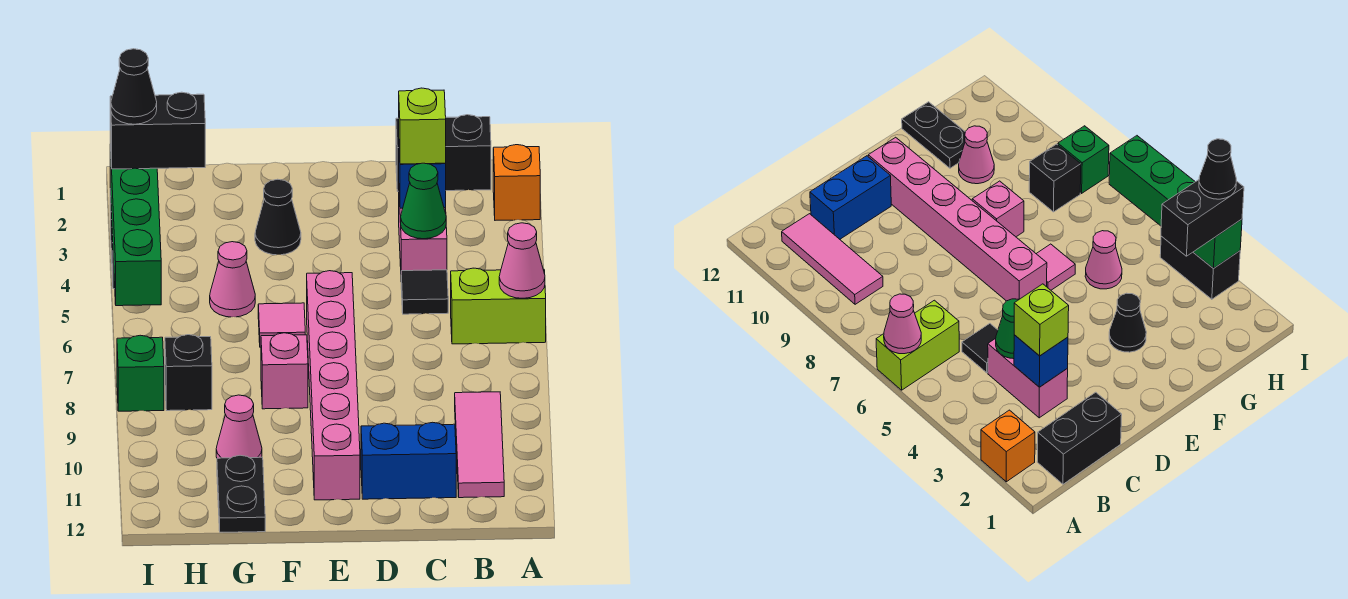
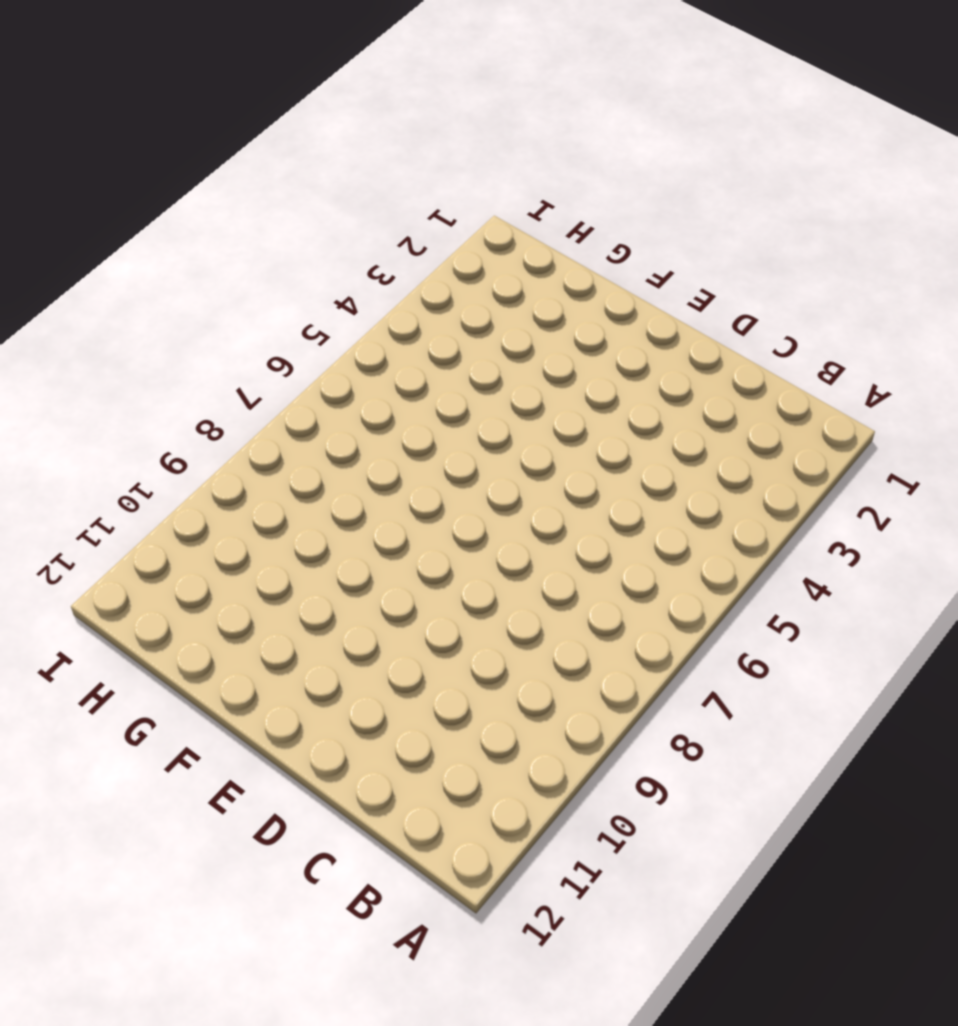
none -> orange 1x1 brick [493,145,540,220]
none -> lime 1x2 brick [451,268,546,344]
none -> black 1x2 brick [396,115,491,191]

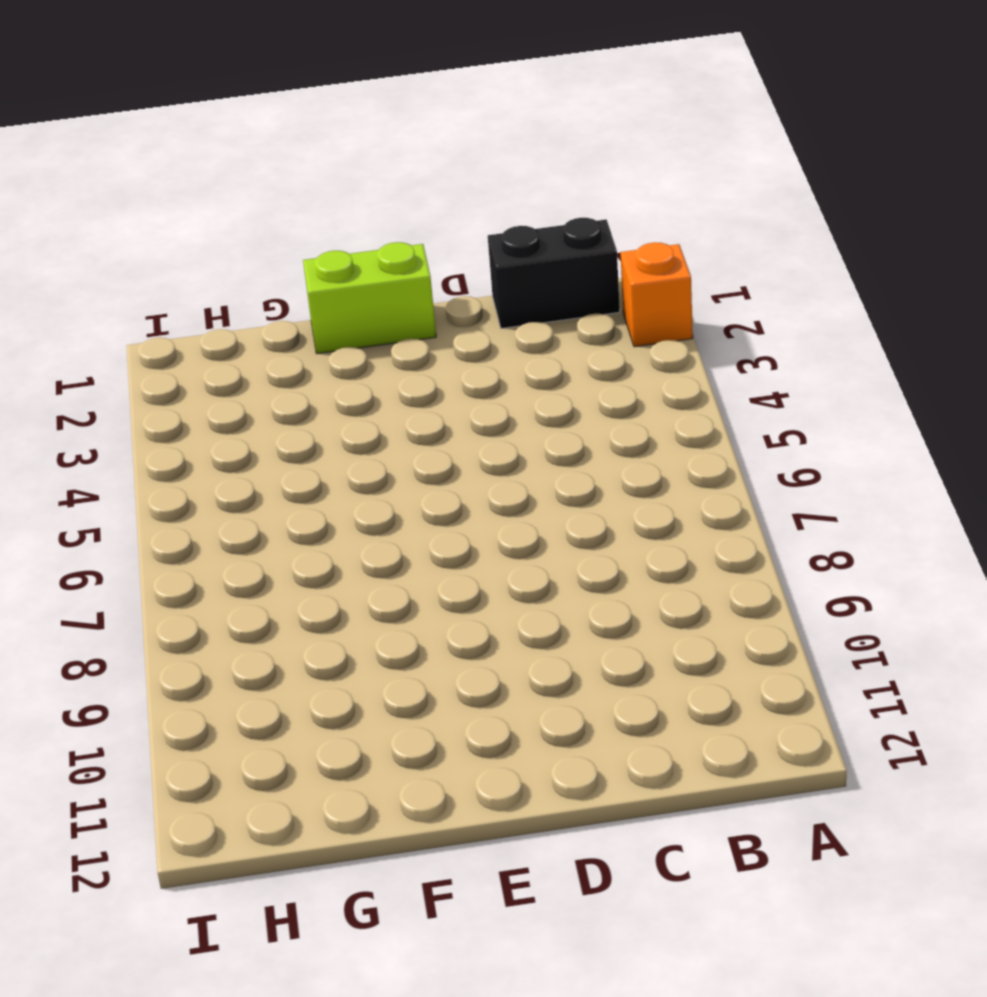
lime 1x2 brick [303,242,436,354] -> lime 1x2 brick moved to [451,268,546,344]
none -> pink 1x3 tile [455,392,504,498]
none -> pink 1x2 brick [399,199,447,271]
none -> black 1x1 tile [401,270,448,314]

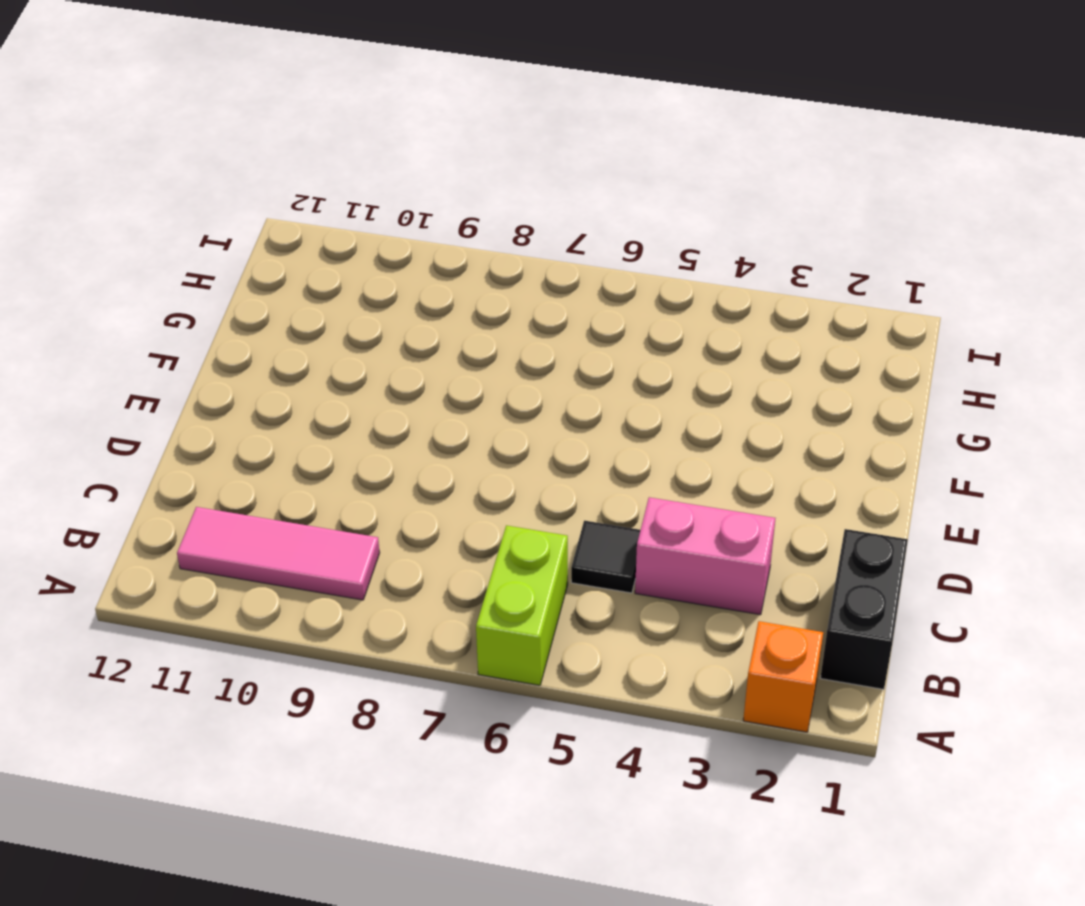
none -> blue 1x2 brick [361,422,456,499]
none -> pink 1x6 brick [307,271,360,500]
none -> black 1x1 cone [255,179,301,255]

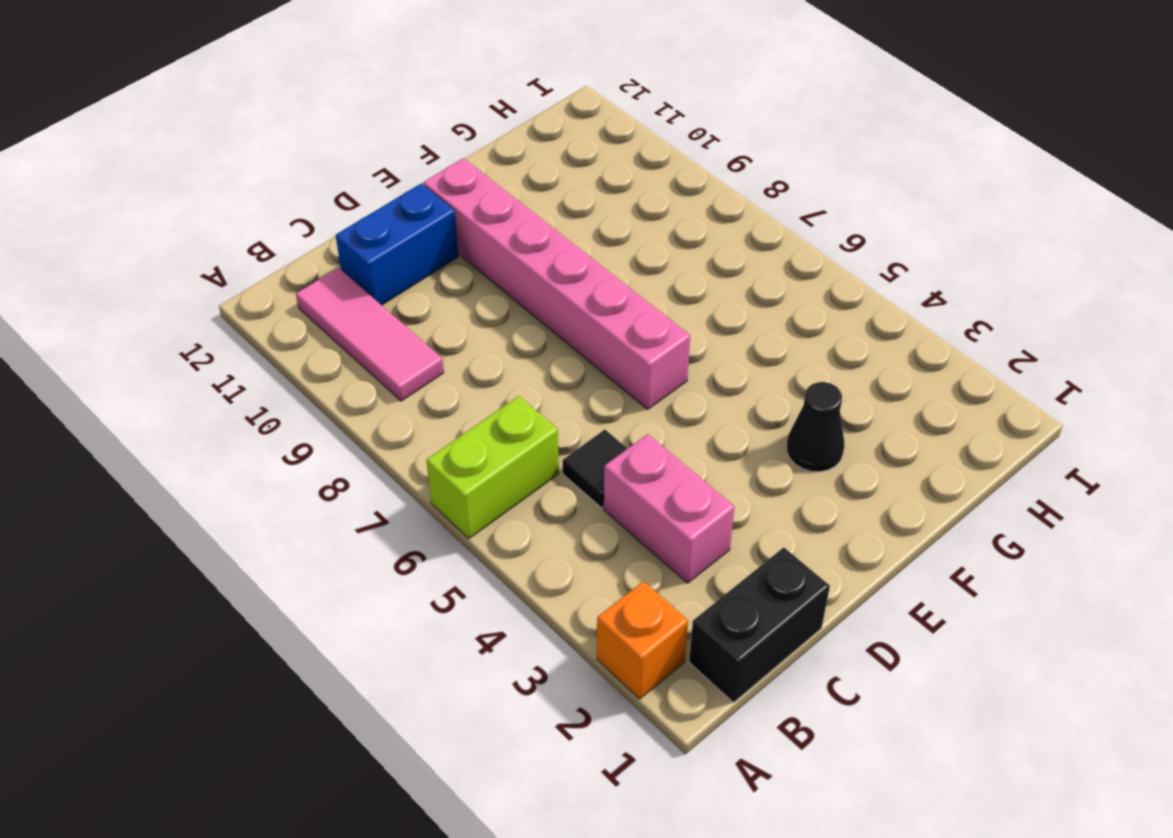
none -> pink 1x1 tile [258,303,305,347]
none -> pink 1x1 brick [261,333,308,409]
none -> pink 1x1 cone [210,242,255,317]

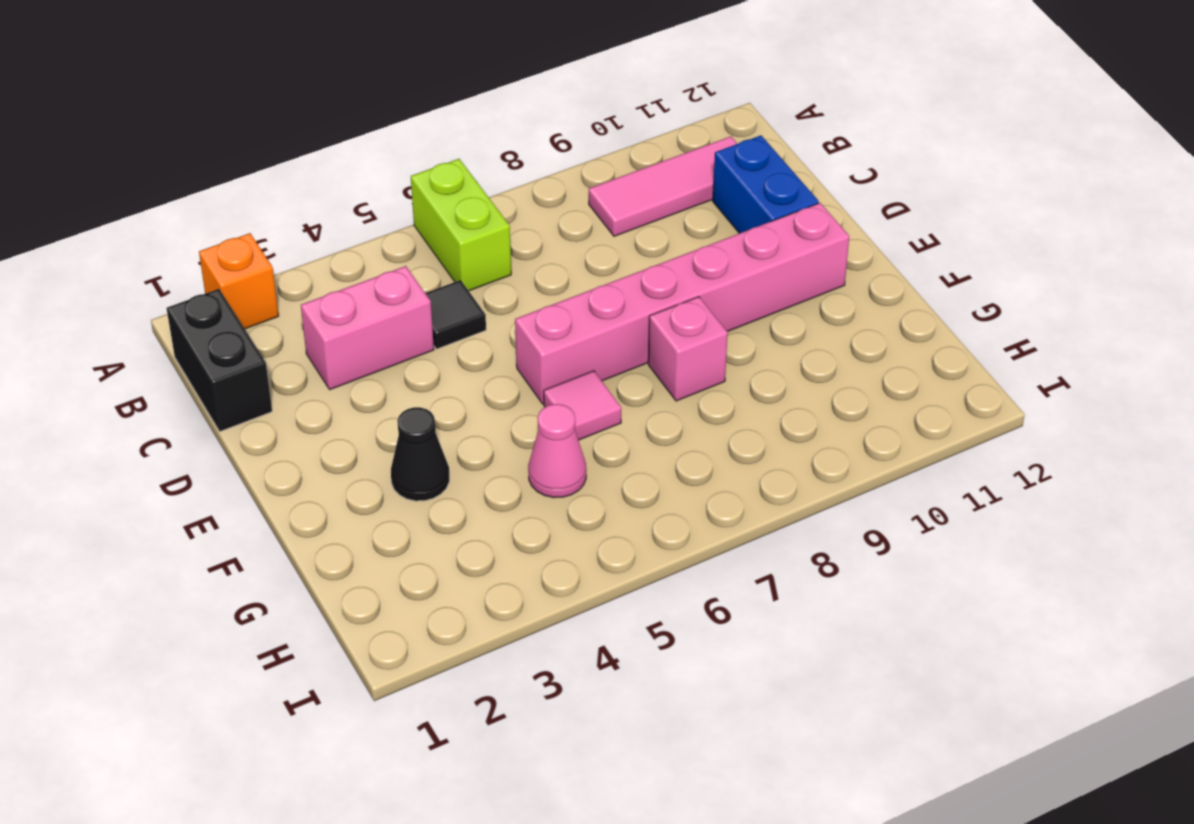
none -> pink 1x1 cone [216,395,262,458]
none -> black 1x2 plate [217,455,265,532]
none -> black 1x1 brick [165,335,212,411]

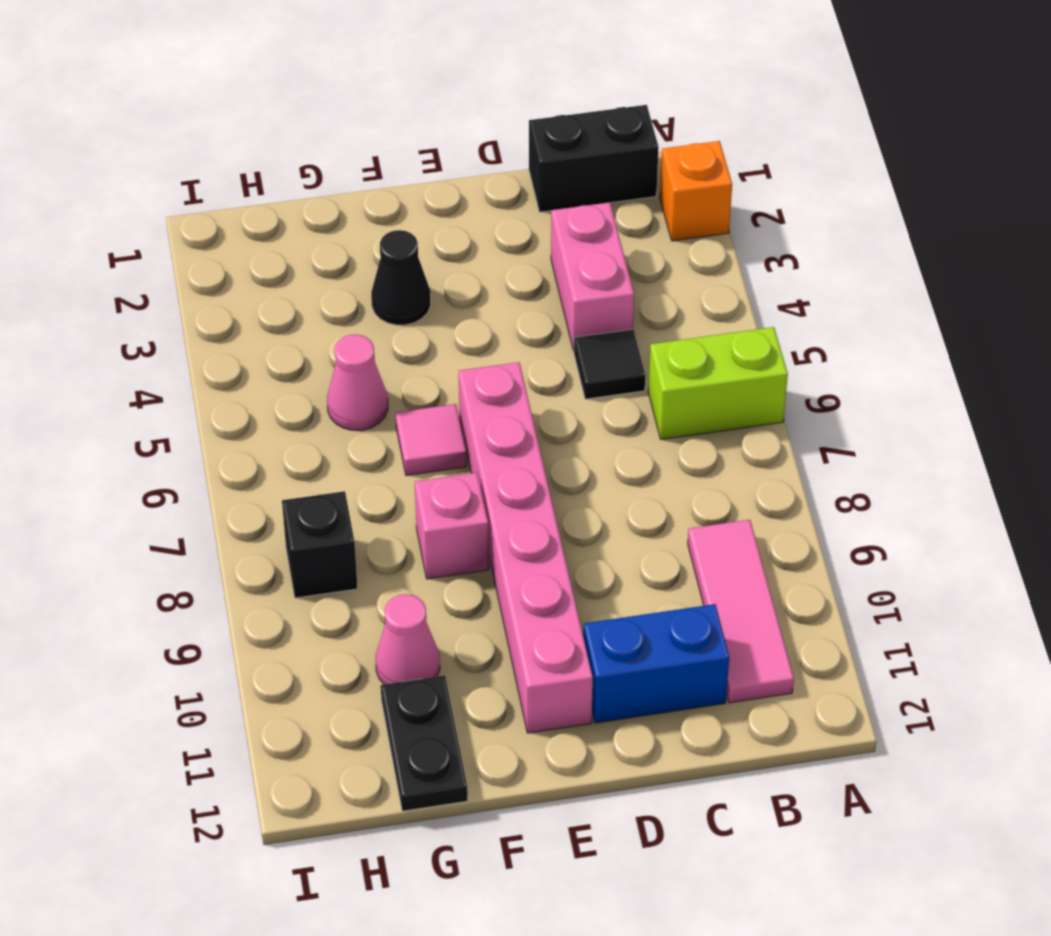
none -> black 1x2 brick [1160,236,1240,299]
none -> green 1x1 brick [117,335,164,411]
none -> pink 1x1 cone [499,223,545,298]

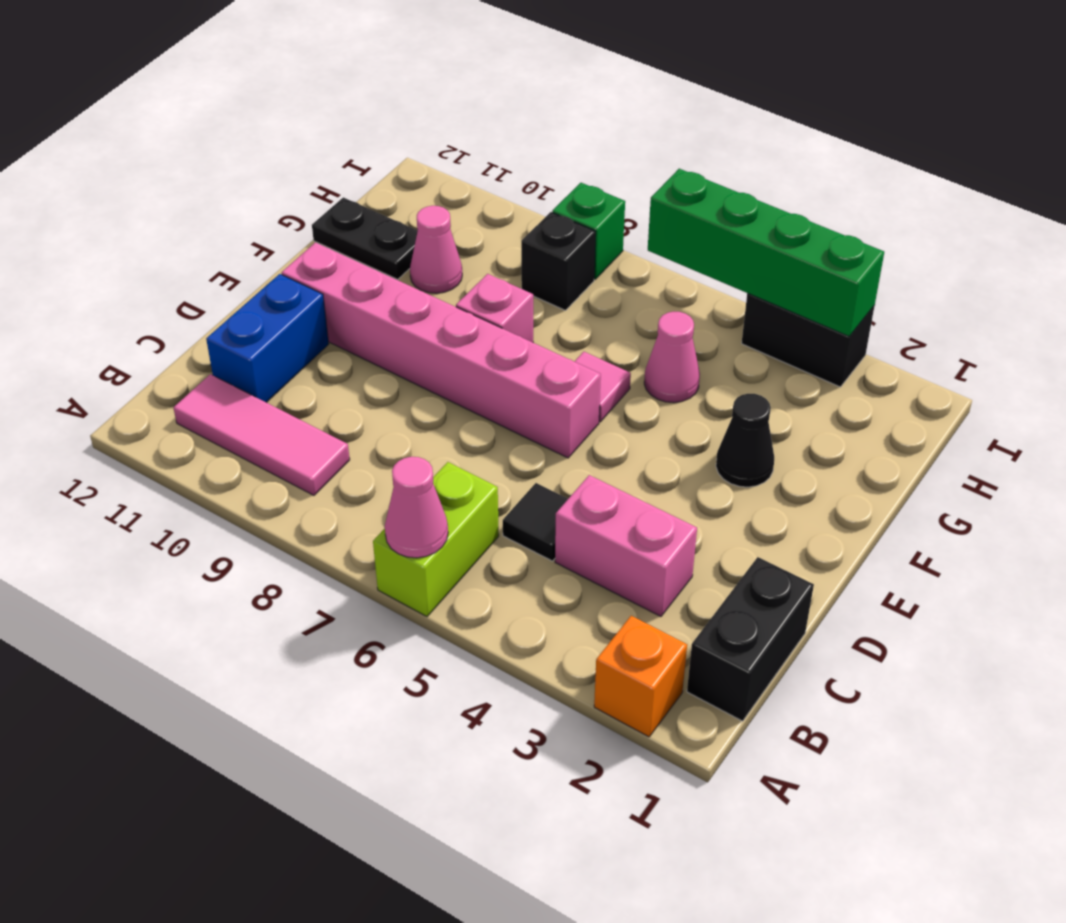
none -> blue 1x1 brick [399,155,446,208]
none -> green 1x1 cone [401,163,446,239]
none -> lime 1x1 brick [399,88,446,164]

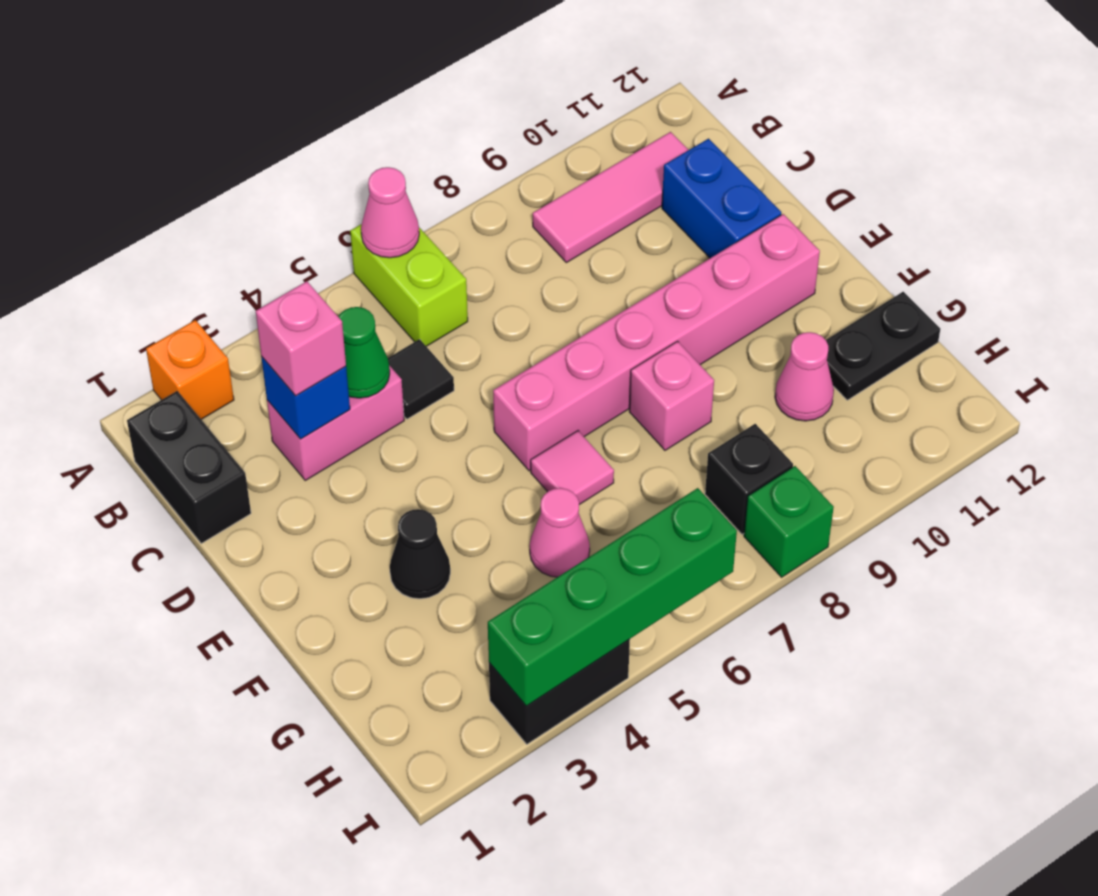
pink 1x1 brick [256,281,346,396] -> lime 1x1 brick [399,88,446,164]
none -> black 1x2 brick [110,92,205,169]
none -> black 1x1 cone [111,49,157,124]

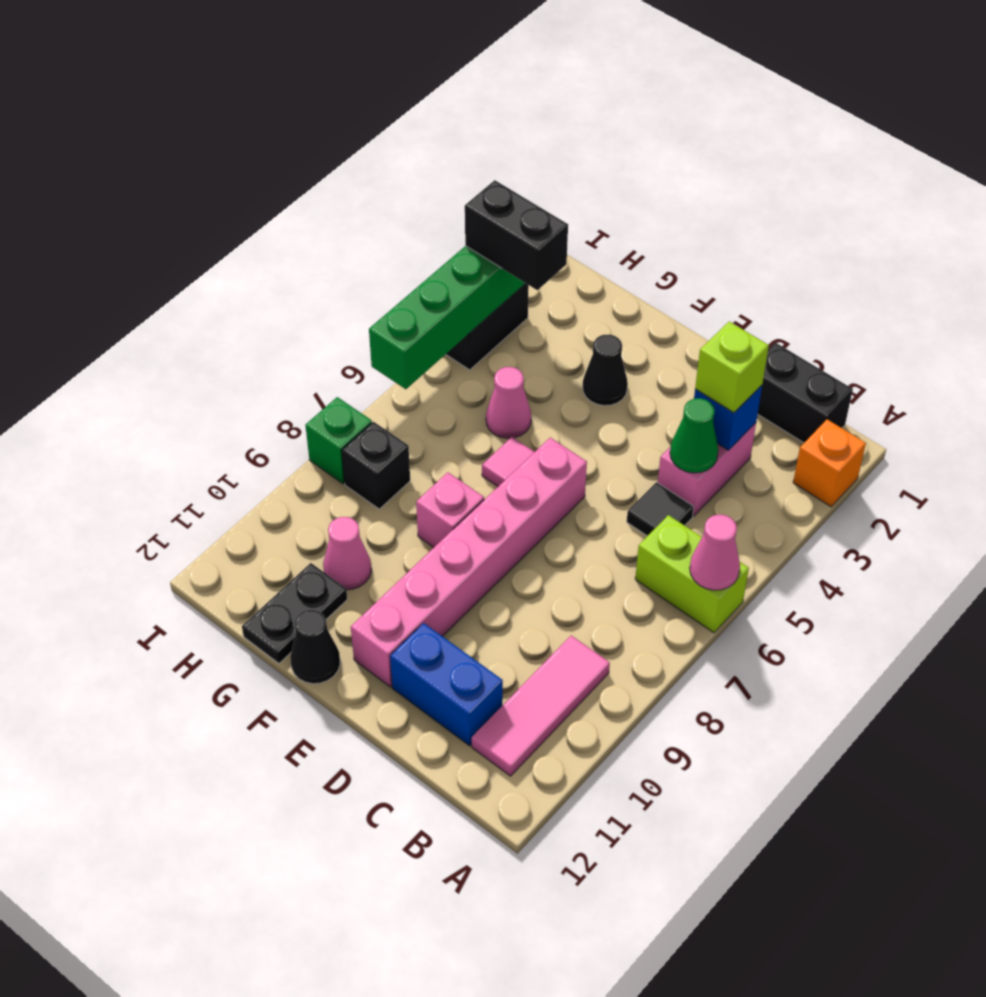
black 1x1 cone [290,610,340,684] -> black 1x1 cone moved to [111,49,157,124]

